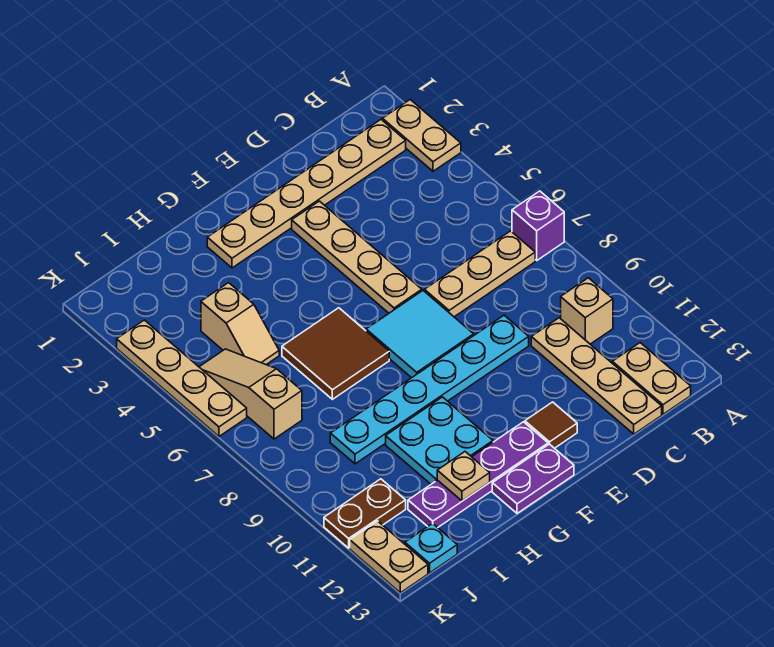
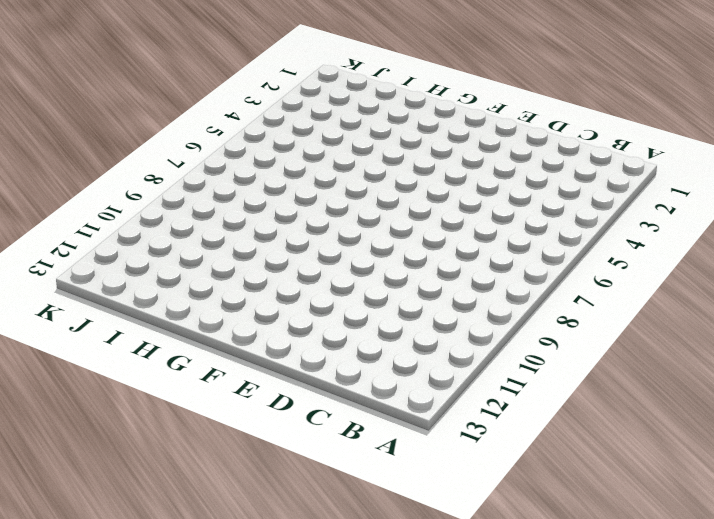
none -> tan 1x2 plate [382,100,461,171]
none -> purple 1x1 brick [512,191,564,260]
none -> tan 1x6 plate [207,120,406,268]

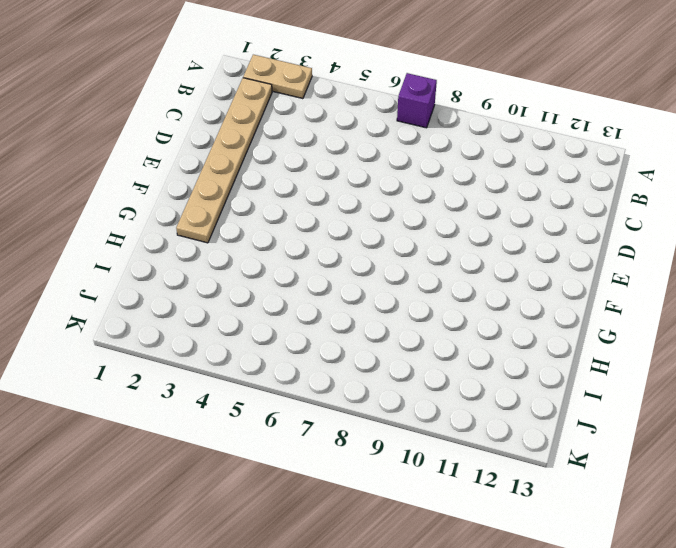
none -> tan 1x3 plate [424,231,535,317]
none -> tan 1x1 brick [561,278,613,344]
none -> tan 1x2 plate [612,343,691,414]

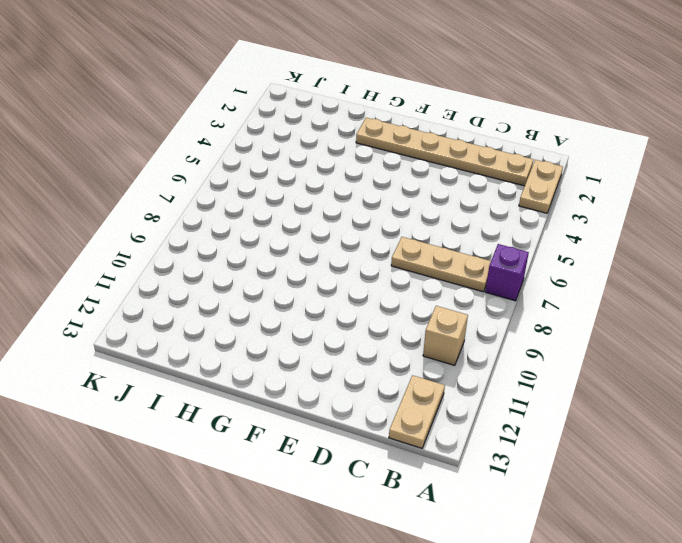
none -> tan 1x4 plate [531,318,662,434]
none -> cyan 1x6 plate [330,315,529,464]
none -> tan 1x4 plate [292,201,422,313]

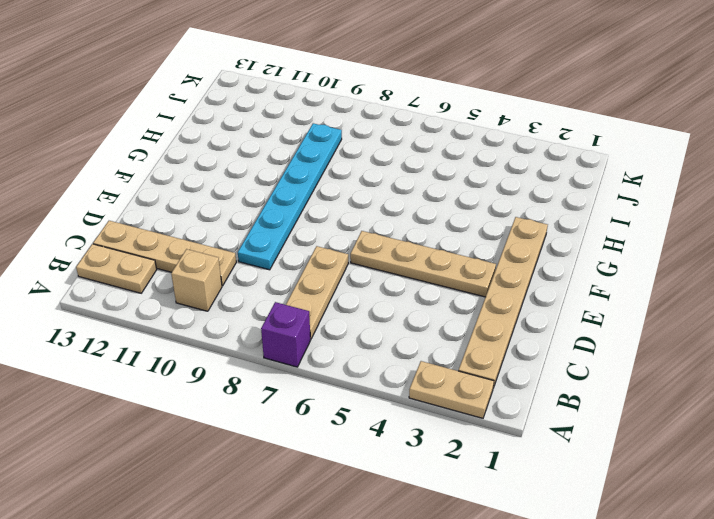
none -> cyan 2x2 tile [366,291,474,378]
none -> brown 1x1 tile [525,402,577,448]
none -> purple 1x4 plate [408,422,548,527]

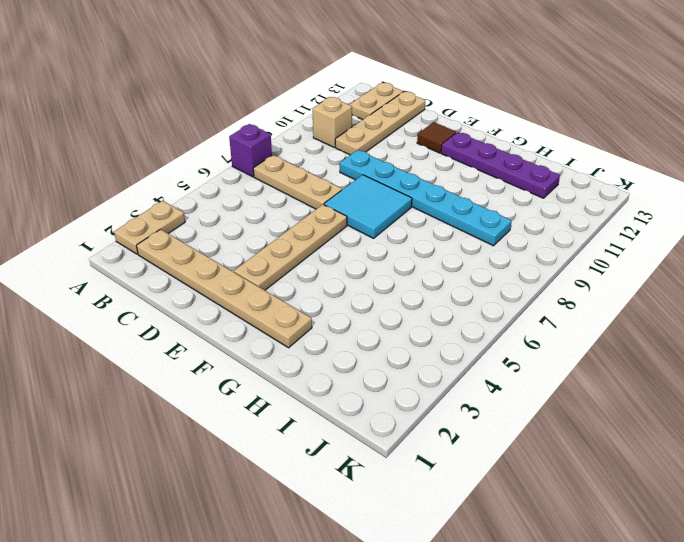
none -> purple 1x2 plate [492,444,574,513]
none -> brown 2x2 tile [282,308,389,399]
none -> cyan 2x2 plate [386,397,493,484]

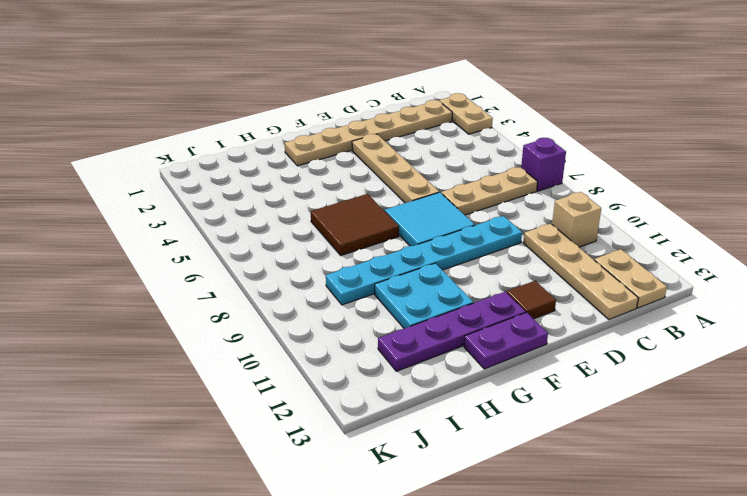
none -> tan 1x2 slope [201,283,279,365]
none -> tan 1x3 slope [200,349,302,439]
none -> brown 1x2 plate [324,479,406,548]

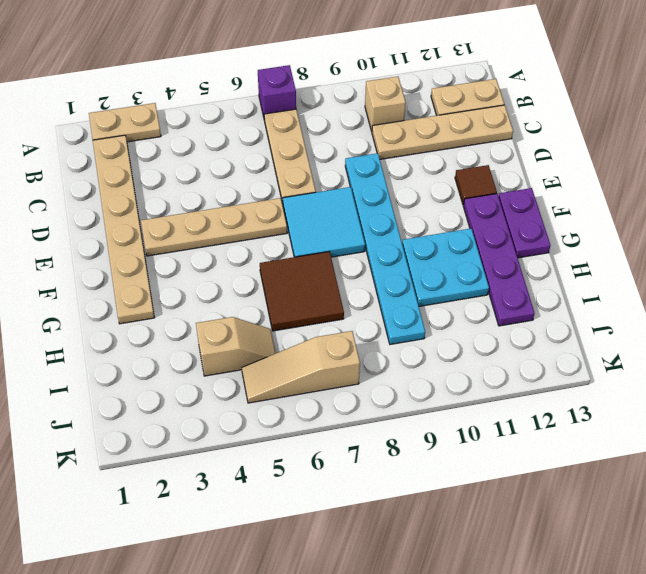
none -> brown 1x2 plate [324,479,406,548]
none -> cyan 1x1 plate [405,523,457,573]
none -> tan 1x4 plate [117,320,247,436]

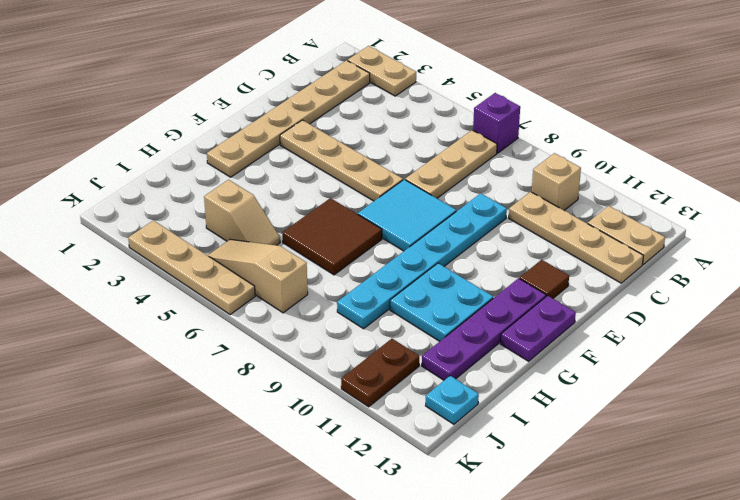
none -> tan 1x2 plate [350,521,428,593]
none -> tan 1x1 plate [437,452,490,501]

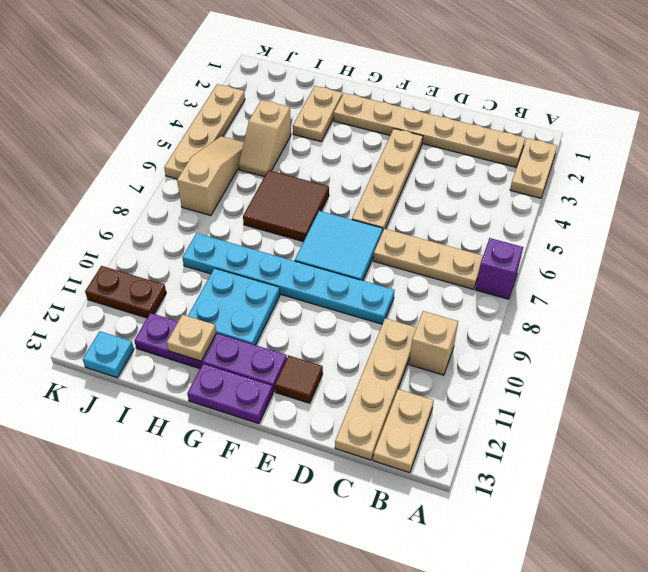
tan 1x2 plate [293,86,342,142] -> tan 1x2 plate moved to [350,521,428,593]

